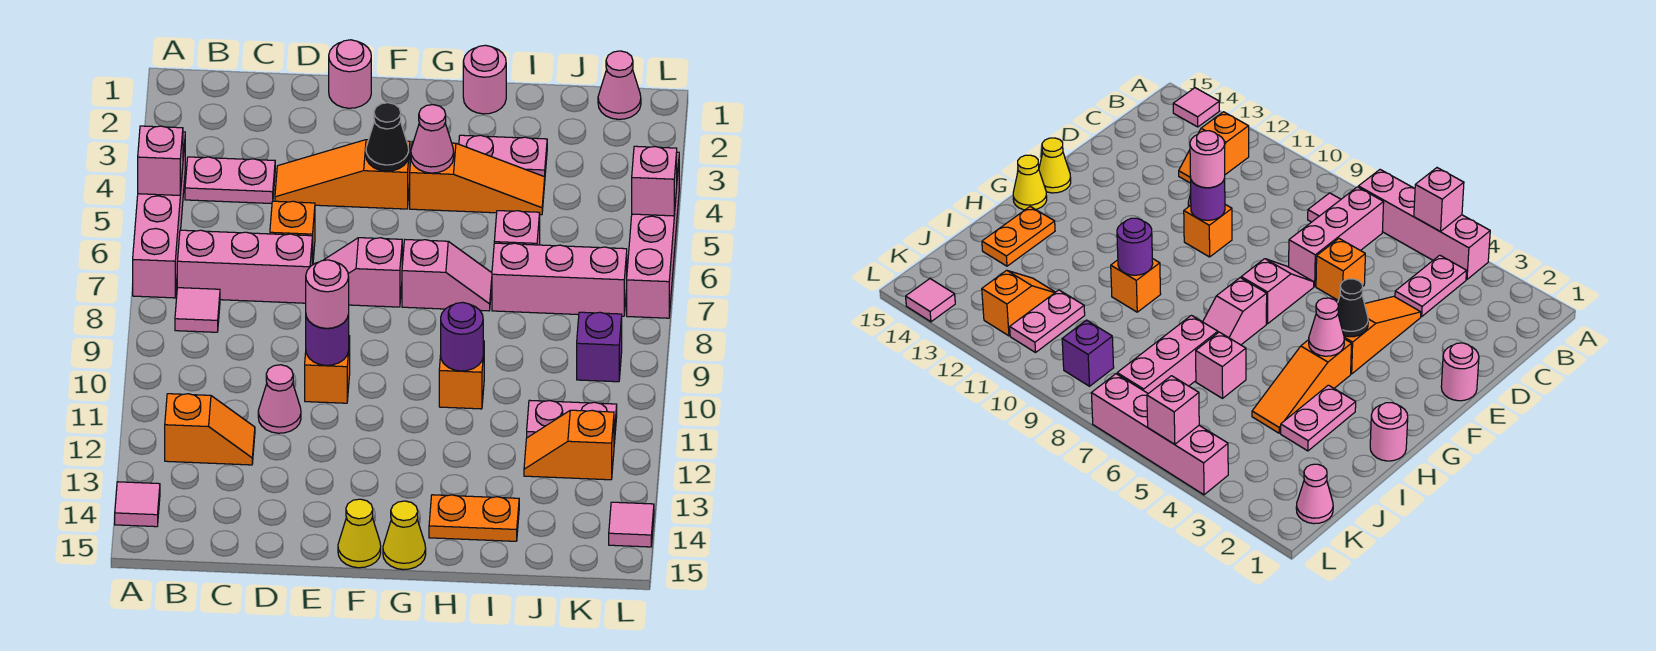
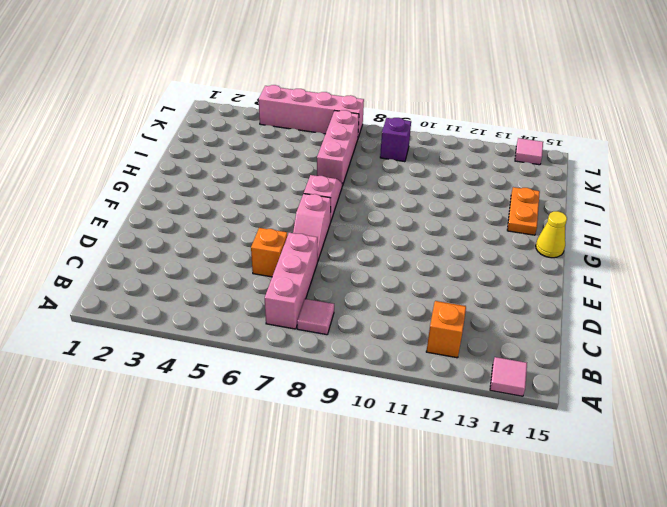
none -> pink 1x4 brick [133,132,185,298]
none -> pink 1x2 plate [185,157,275,204]
none -> orange 1x3 slope [275,140,410,209]
none -> pink 1x1 cone [258,365,301,433]

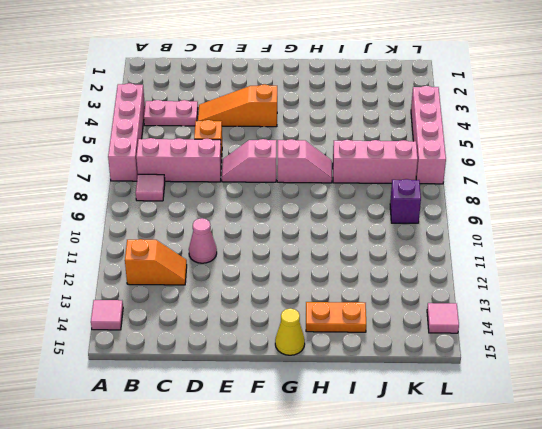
none -> pink 1x1 round brick [329,40,371,108]
none -> orange 1x1 brick [305,336,350,403]
none -> yellow 1x1 cone [338,499,381,568]
none -> orange 1x3 slope [410,141,545,215]

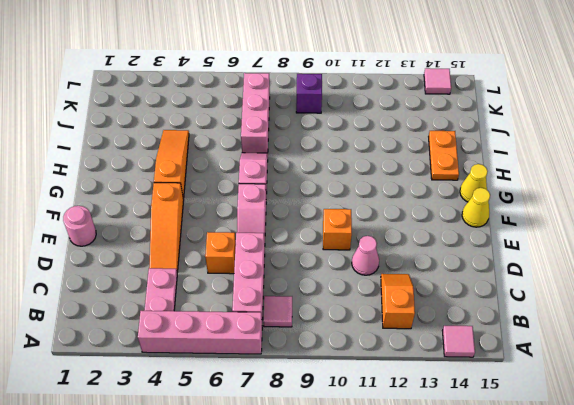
none -> pink 1x1 round brick [463,45,506,114]
none -> pink 1x2 plate [459,135,547,177]
none -> orange 1x1 brick [439,341,484,409]
none -> pink 1x1 brick [494,211,540,245]

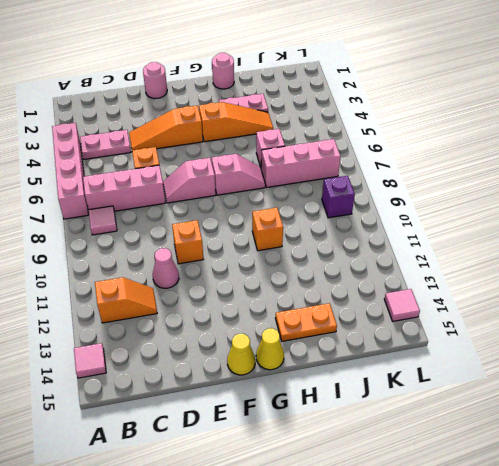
none -> pink 1x2 plate [527,400,617,443]
none -> orange 1x2 slope [524,410,614,480]
none -> pink 1x1 cone [598,51,641,119]
none -> pink 1x4 brick [627,152,679,318]

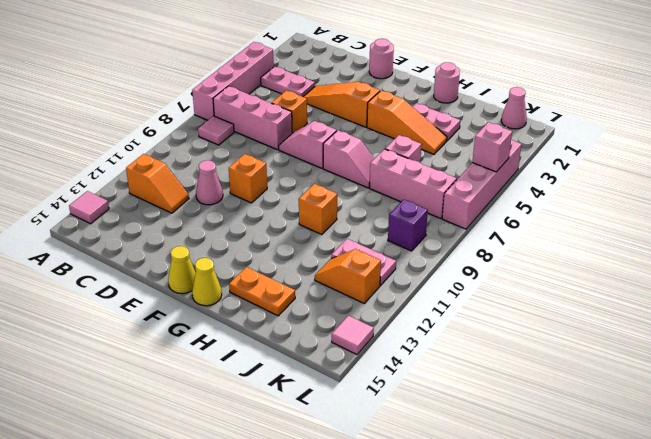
none -> pink 1x1 brick [138,126,183,195]
none -> purple 1x1 round brick [306,315,349,365]
none -> black 1x1 cone [366,103,409,171]
none -> pink 1x1 cone [411,105,454,173]

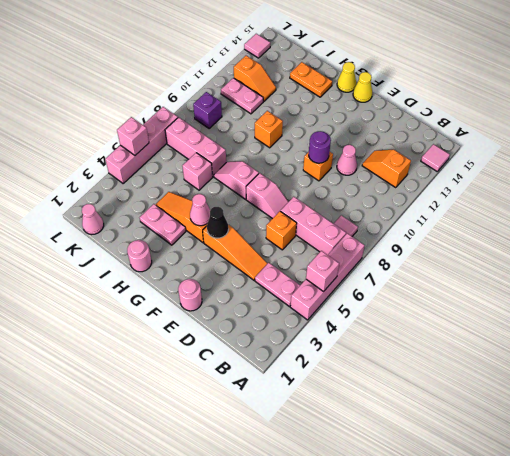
none -> purple 1x1 round brick [441,302,483,371]
none -> pink 1x1 round brick [306,260,349,328]

